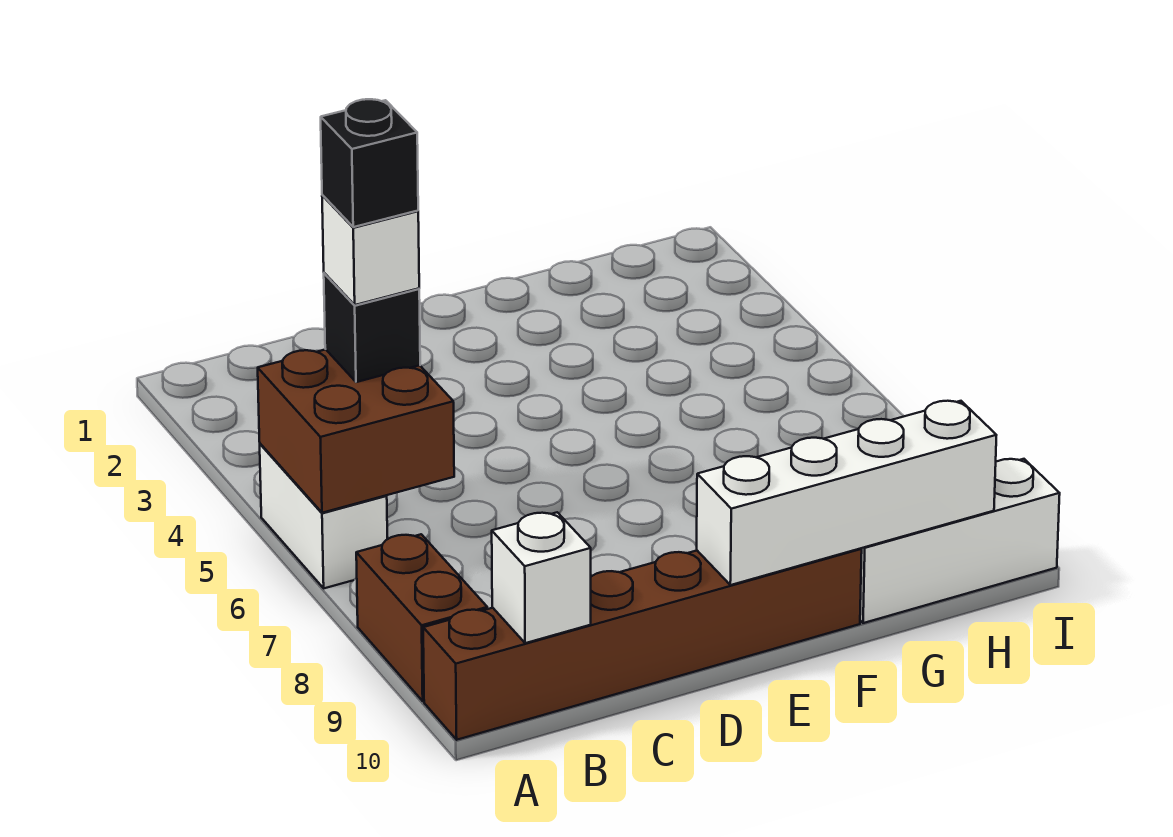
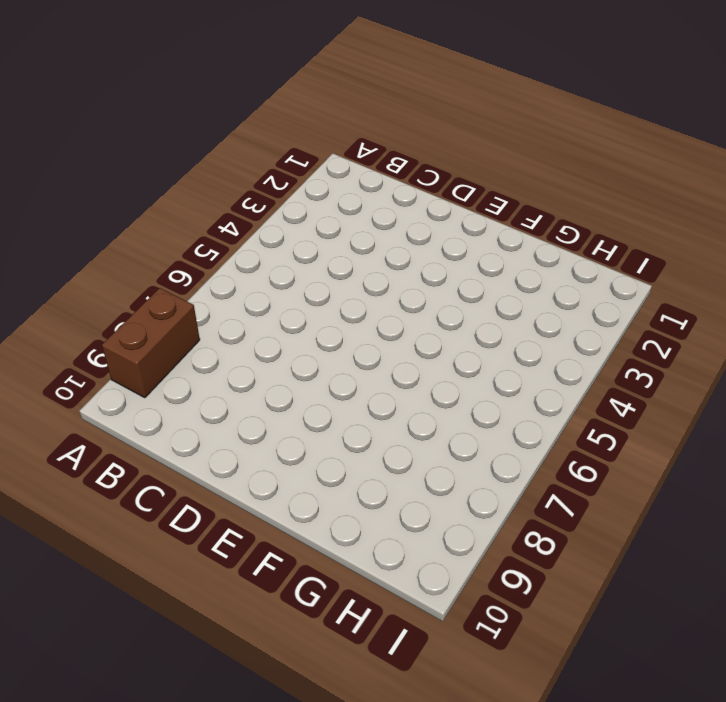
none -> white 1x2 brick [260,444,387,588]
none -> brown 1x6 brick [423,548,862,740]

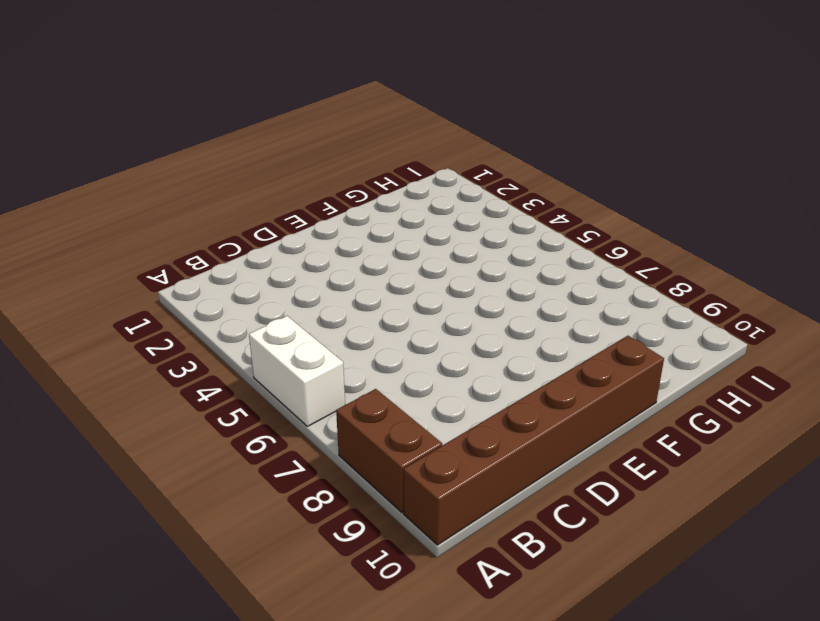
none -> white 1x3 brick [860,459,1060,623]
none -> brown 2x2 brick [258,349,454,513]

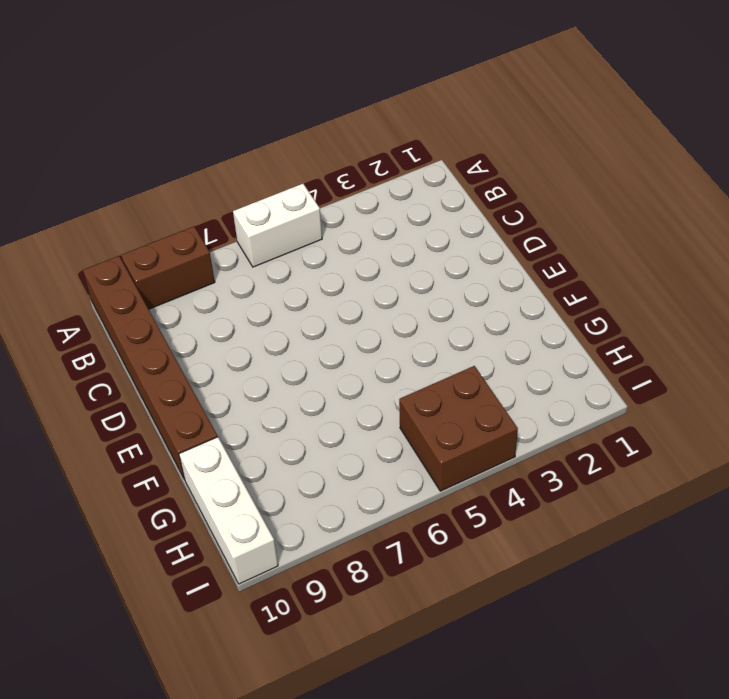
brown 2x2 brick [399,366,518,491] -> brown 2x2 brick moved to [258,349,454,513]
none -> white 1x1 brick [492,512,591,643]
none -> white 1x4 brick [697,401,996,585]

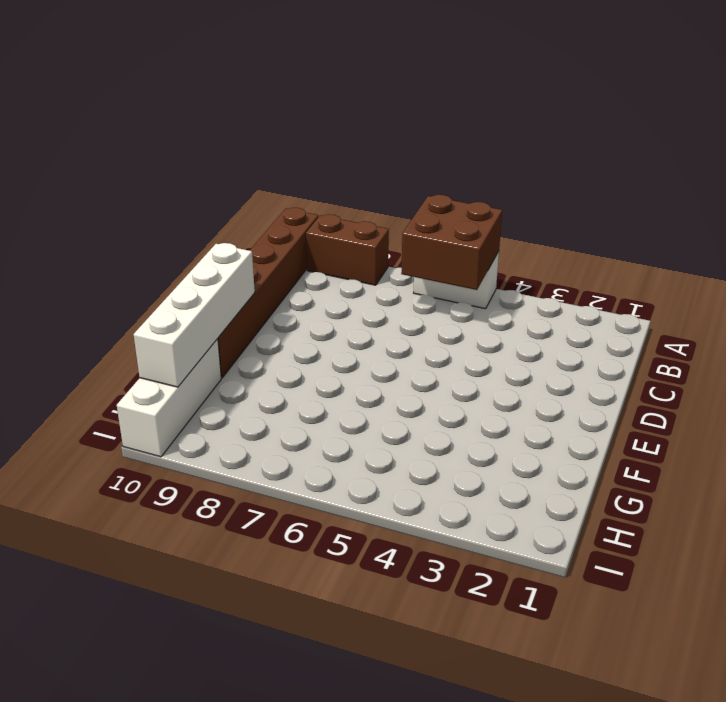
none -> white 1x1 brick [492,512,591,643]
none -> black 1x1 brick [324,273,420,382]

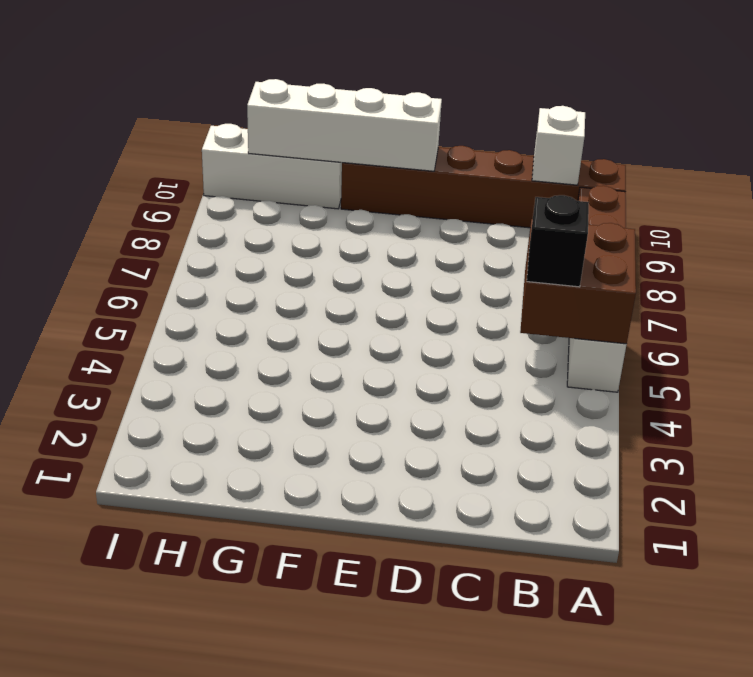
none -> white 1x1 brick [322,195,419,305]
none -> black 1x1 brick [321,99,418,227]

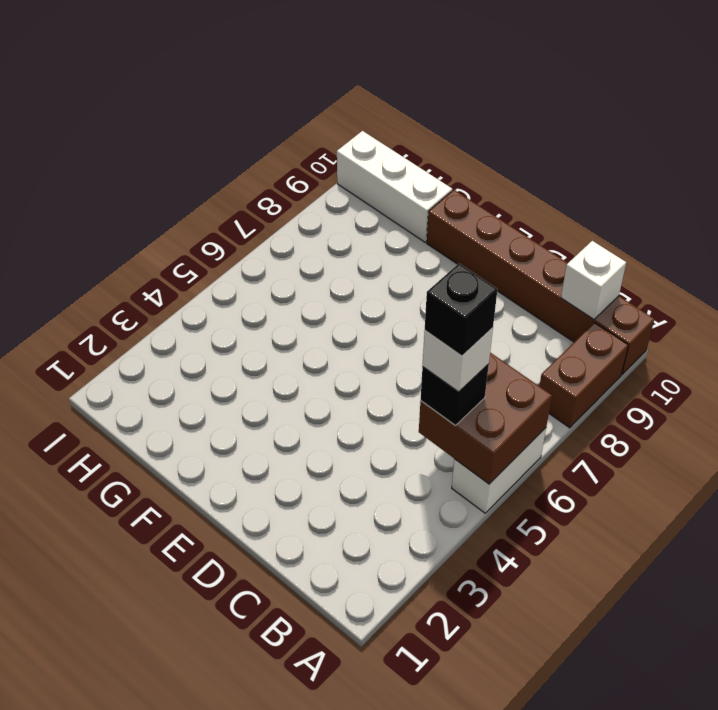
none -> white 1x4 brick [697,401,996,585]

